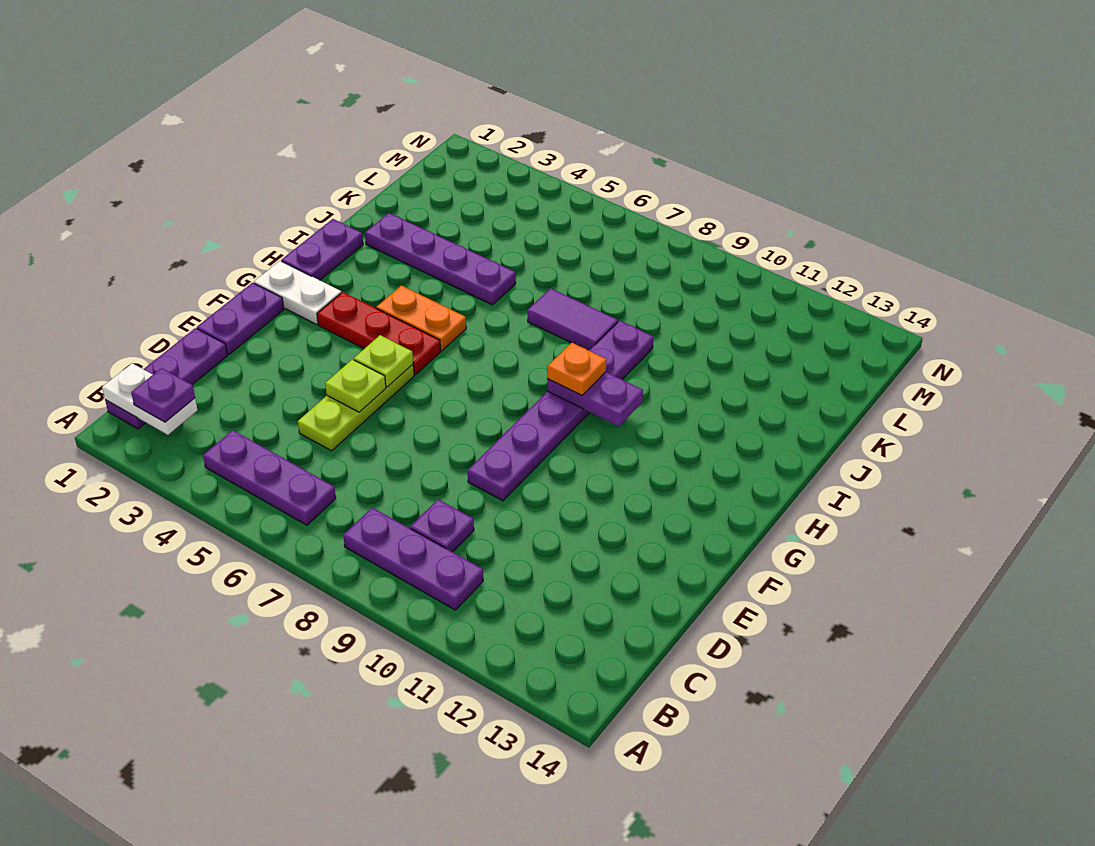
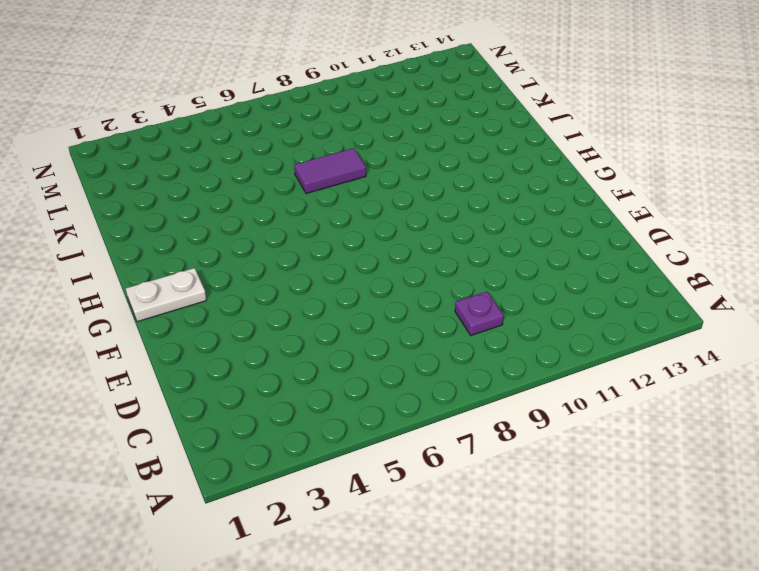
none -> purple 1x3 plate [105,328,227,429]
none -> purple 1x3 plate [203,430,336,525]
none -> purple 1x3 plate [343,508,483,610]

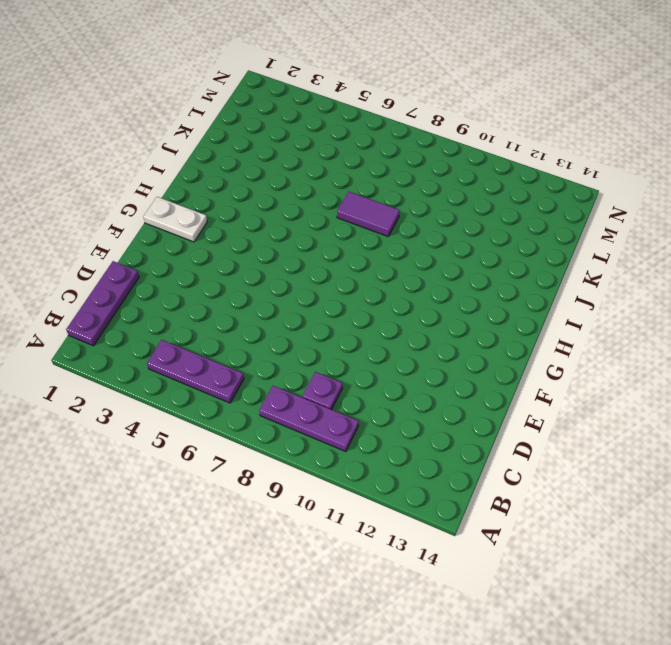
none -> lime 1x3 plate [298,364,414,451]
none -> purple 1x2 plate [197,283,284,354]
none -> purple 1x6 plate [468,321,653,501]

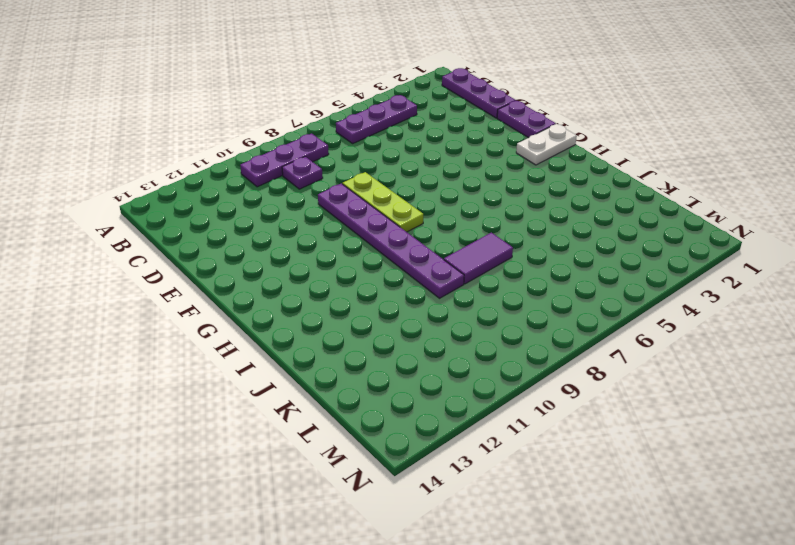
lime 1x3 plate [342,172,423,232] -> lime 1x3 plate moved to [298,364,414,451]
none -> red 1x3 plate [317,292,441,375]
none -> purple 1x2 plate [281,219,363,280]
none -> orange 1x2 plate [376,285,466,351]

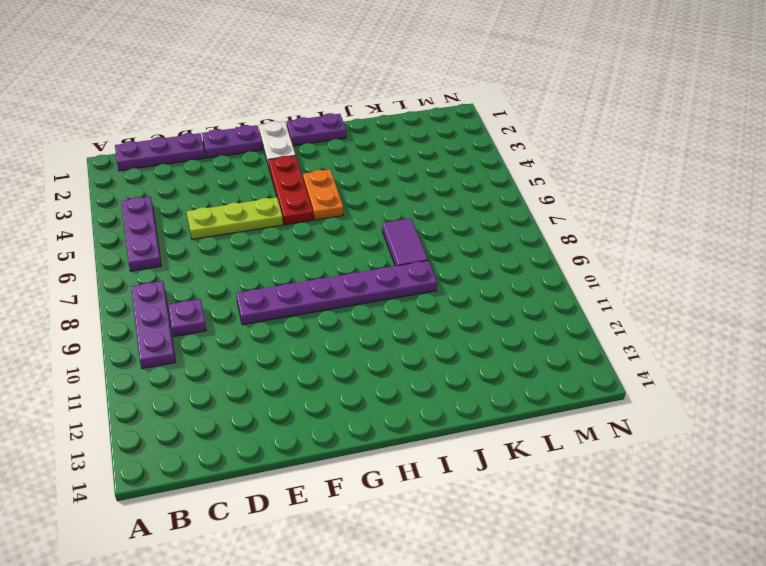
none -> purple 1x4 plate [365,213,516,305]
none -> white 1x2 plate [102,363,197,435]
none -> lime 1x1 plate [325,359,386,412]

